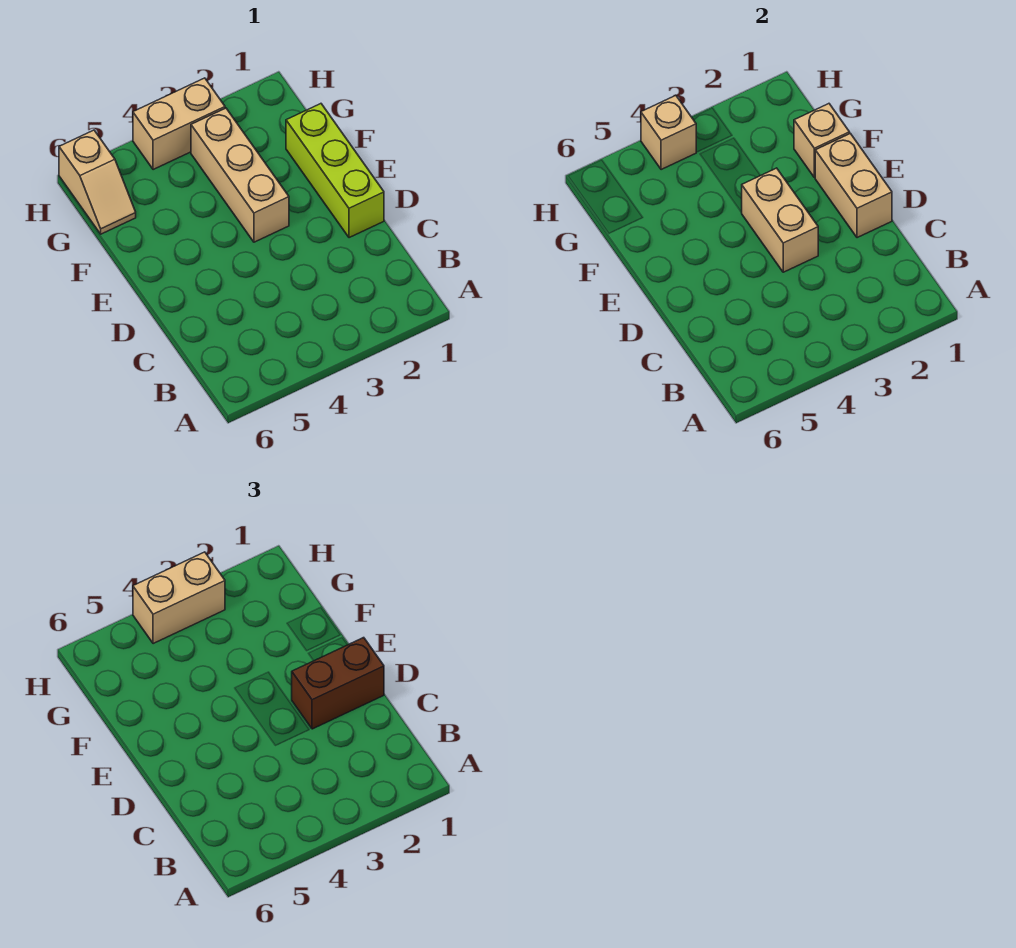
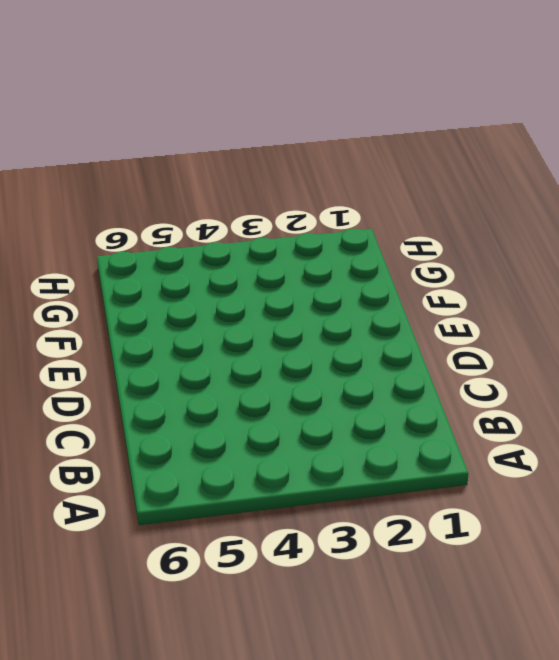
none -> lime 1x3 brick [286,104,384,238]
none -> tan 1x3 brick [191,108,289,242]

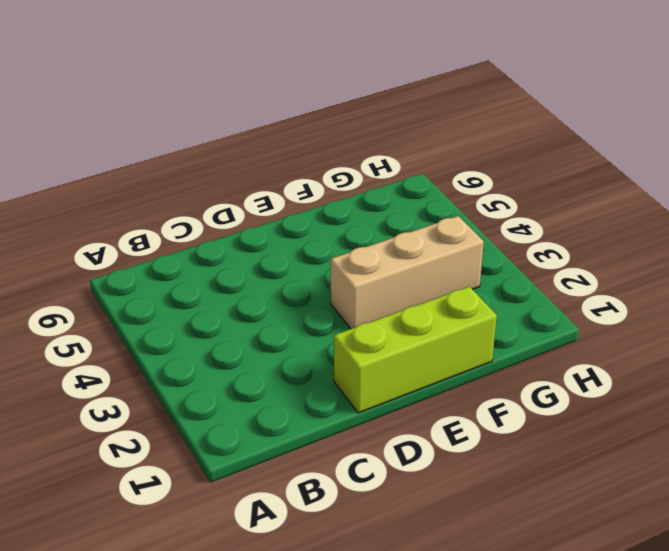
none -> tan 1x2 slope [59,130,136,234]
none -> tan 1x2 brick [133,78,225,170]

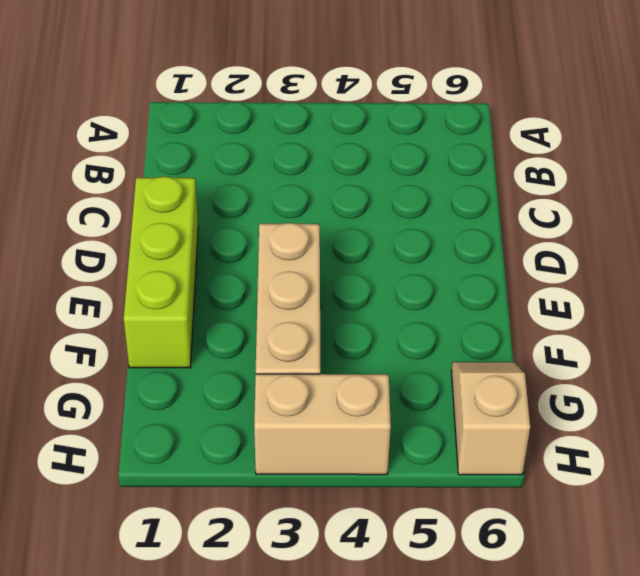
none -> tan 1x2 brick [815,133,892,238]
none -> tan 1x2 brick [742,168,818,272]

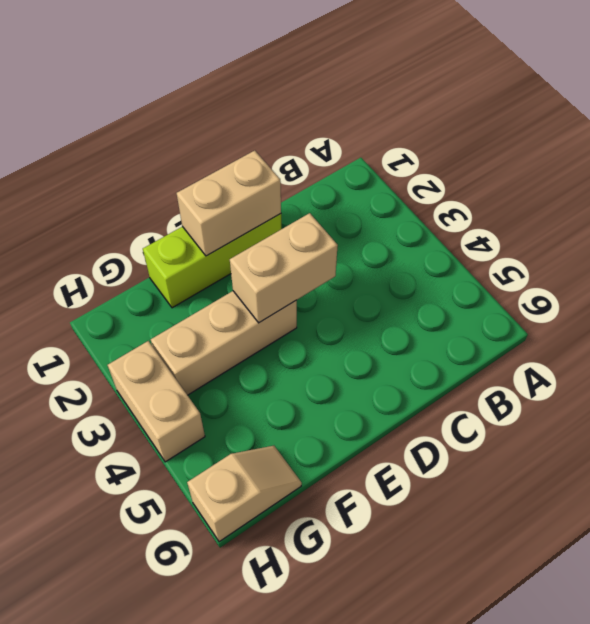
none -> tan 1x1 brick [794,104,850,178]
none -> tan 1x1 brick [641,95,696,170]

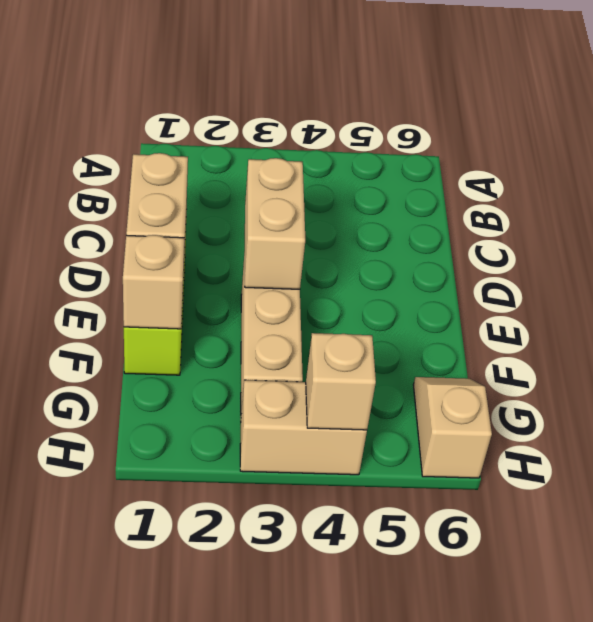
none -> brown 1x2 brick [292,638,384,729]
none -> tan 1x2 brick [133,552,225,644]

